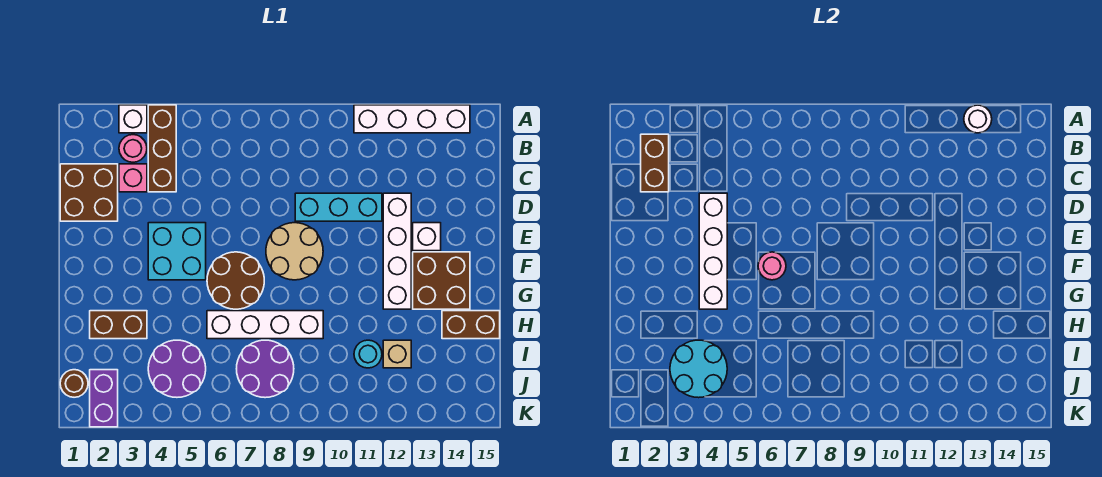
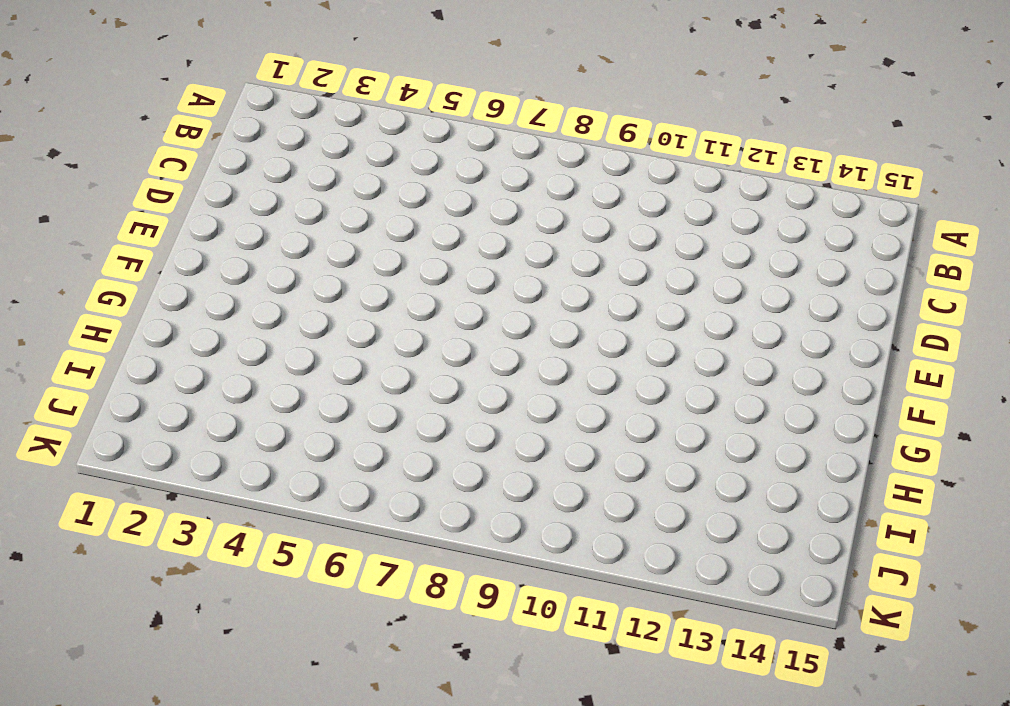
none -> white 1x1 brick [119,105,147,133]
none -> brown 1x3 brick [148,105,176,192]
none -> white 1x4 brick [354,105,470,133]

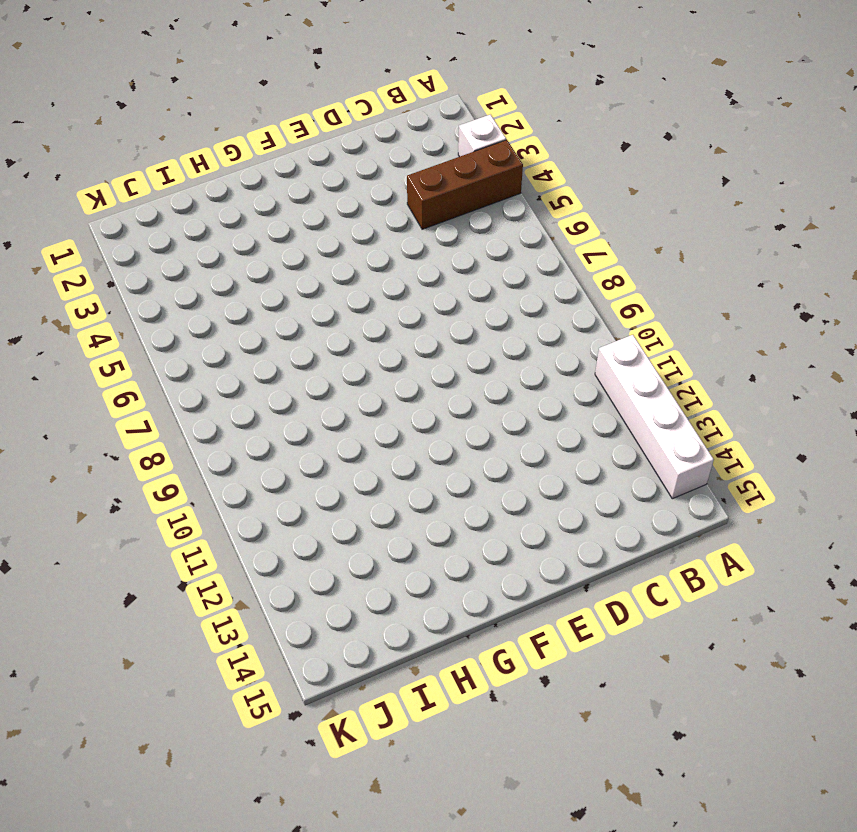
none -> pink 1x1 round brick [119,135,147,162]
none -> brown 2x2 brick [60,164,118,221]
none -> pink 1x1 brick [119,164,147,192]

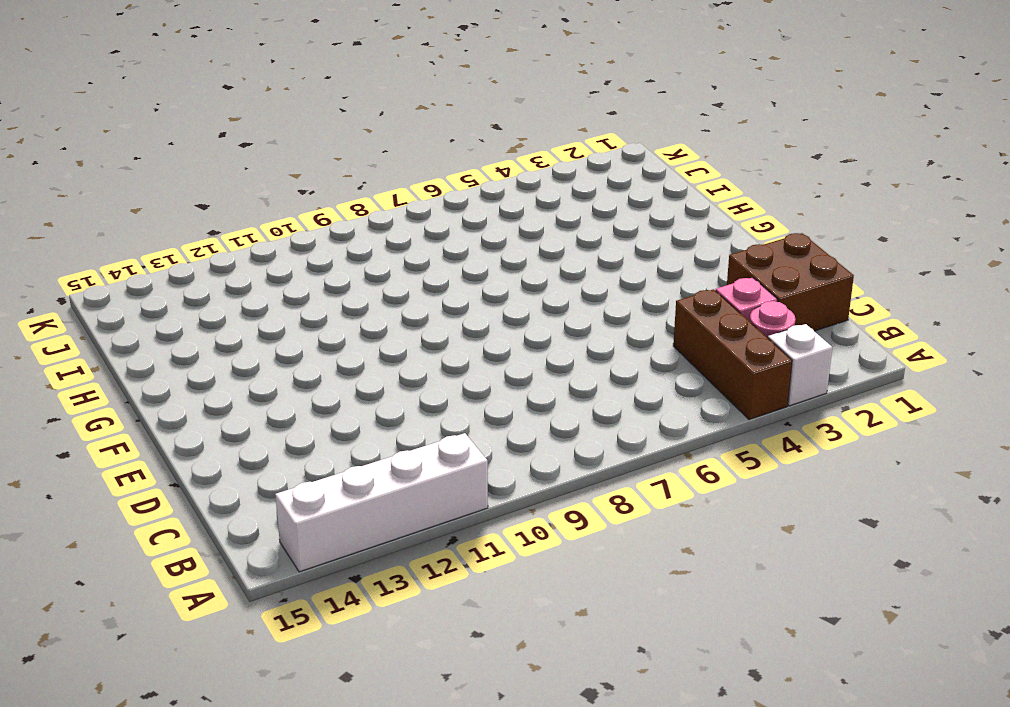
none -> cyan 1x3 brick [295,193,382,221]
none -> white 1x4 brick [383,193,411,309]
none -> cyan 2x2 brick [148,223,206,280]

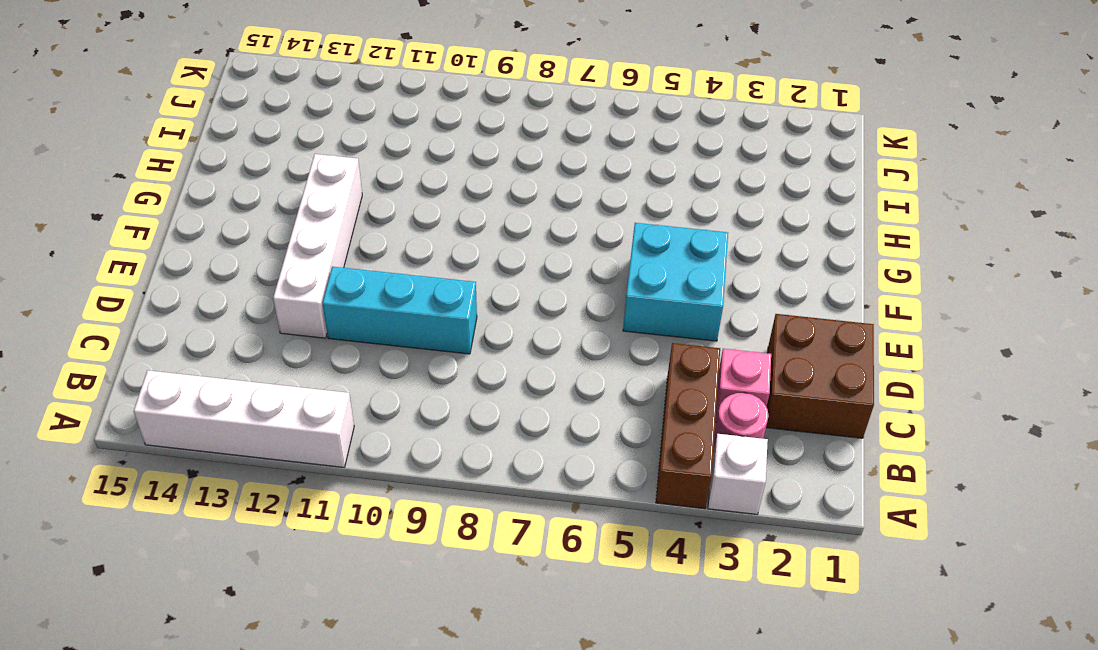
none -> tan 2x2 round brick [266,223,323,280]
none -> white 1x1 brick [413,223,441,251]
none -> brown 2x2 round brick [207,252,264,309]

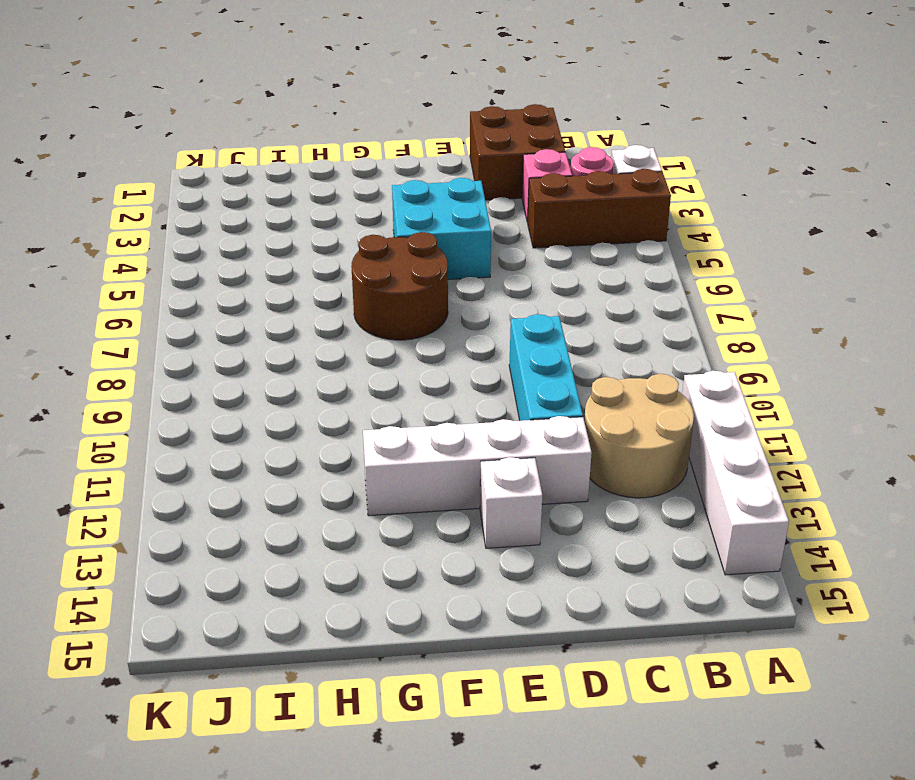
tan 2x2 round brick [584,374,694,498] -> tan 2x2 round brick moved to [266,223,323,280]
none -> brown 2x2 brick [413,252,470,309]
none -> brown 1x2 brick [90,311,147,339]
none -> white 1x4 brick [207,311,323,339]

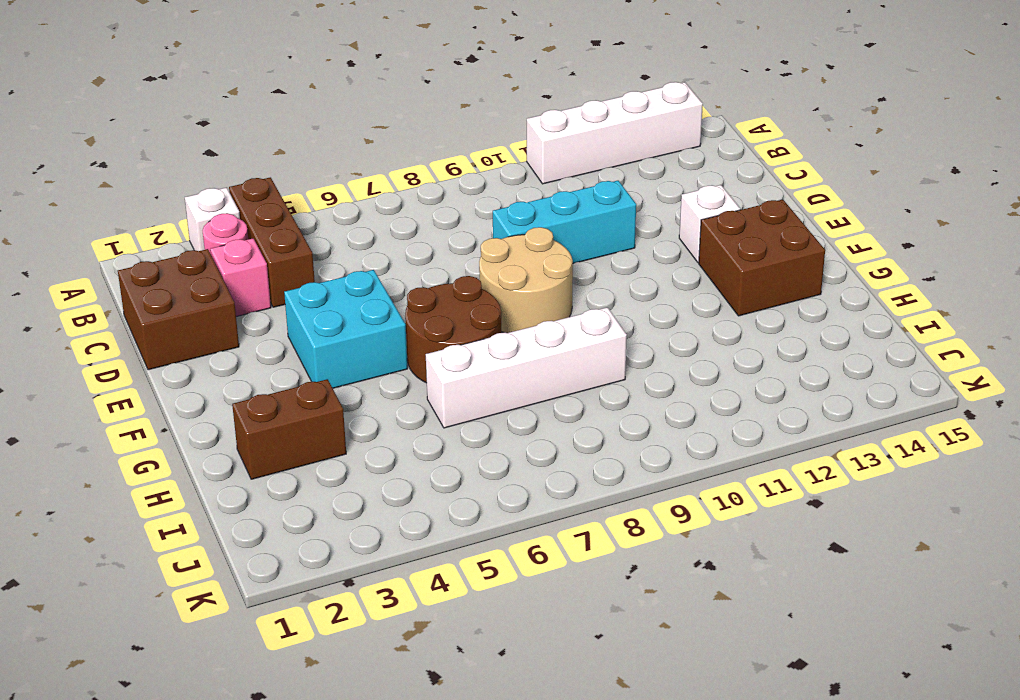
none -> white 1x4 brick [383,193,411,309]
none -> brown 1x2 brick [442,311,500,339]
none -> purple 2x2 round brick [148,340,206,397]

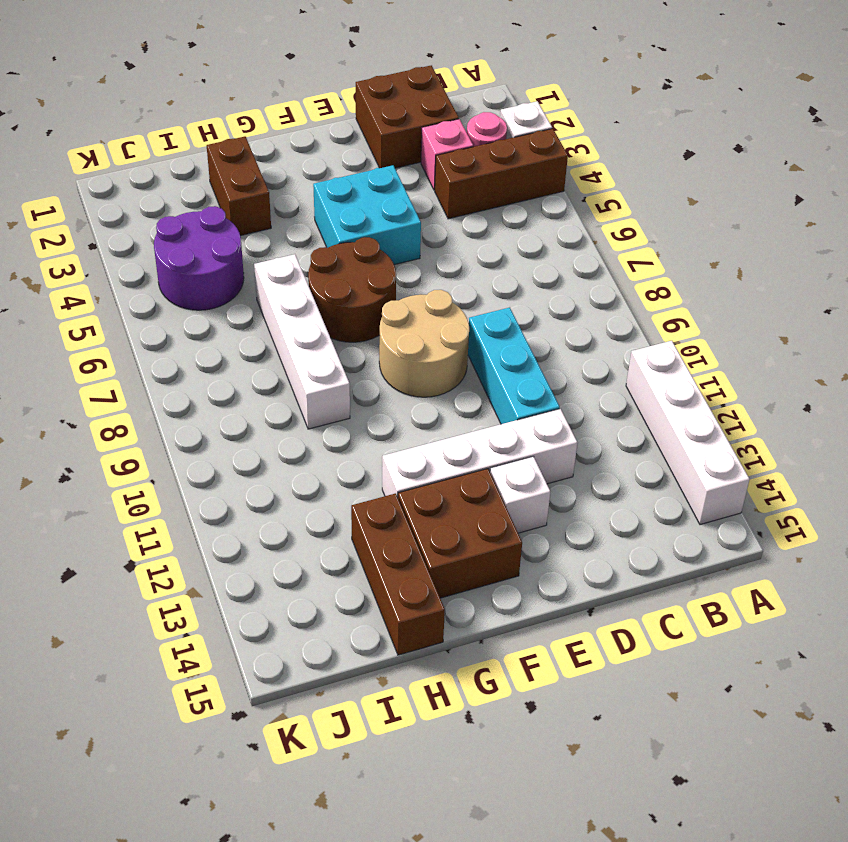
brown 1x3 brick [351,493,445,655] -> brown 1x2 brick [442,311,500,339]
none -> purple 2x2 round brick [237,340,294,398]
none -> cyan 1x1 round brick [354,340,382,368]
none -> tan 1x1 brick [383,340,411,368]

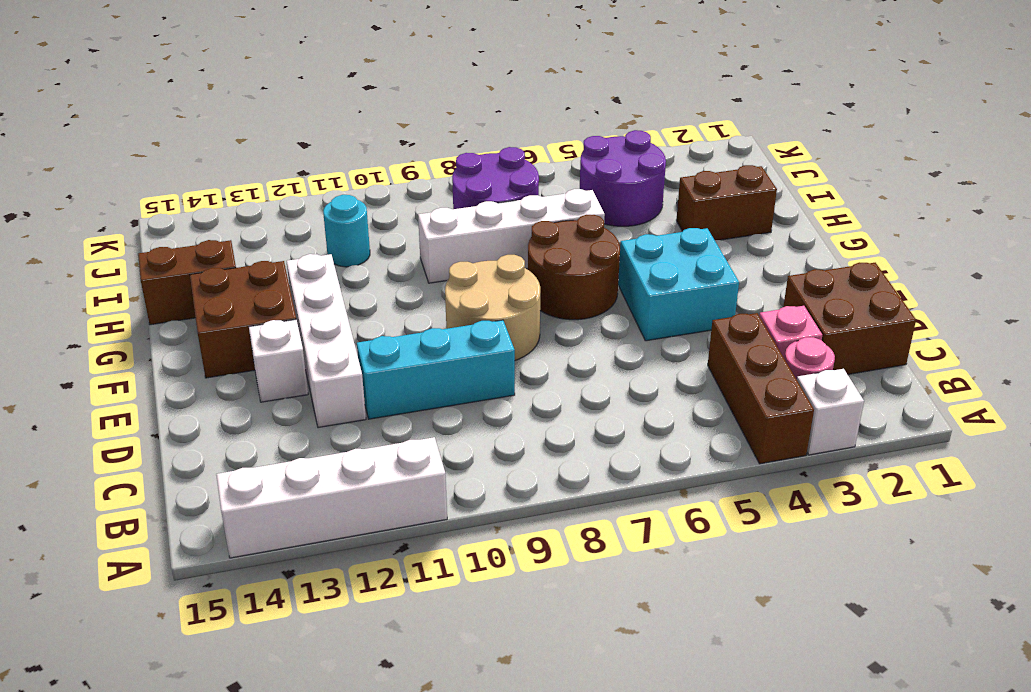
none -> tan 1x1 brick [383,340,411,368]
none -> brown 1x1 round brick [60,370,88,397]
none -> purple 1x2 brick [90,370,118,427]

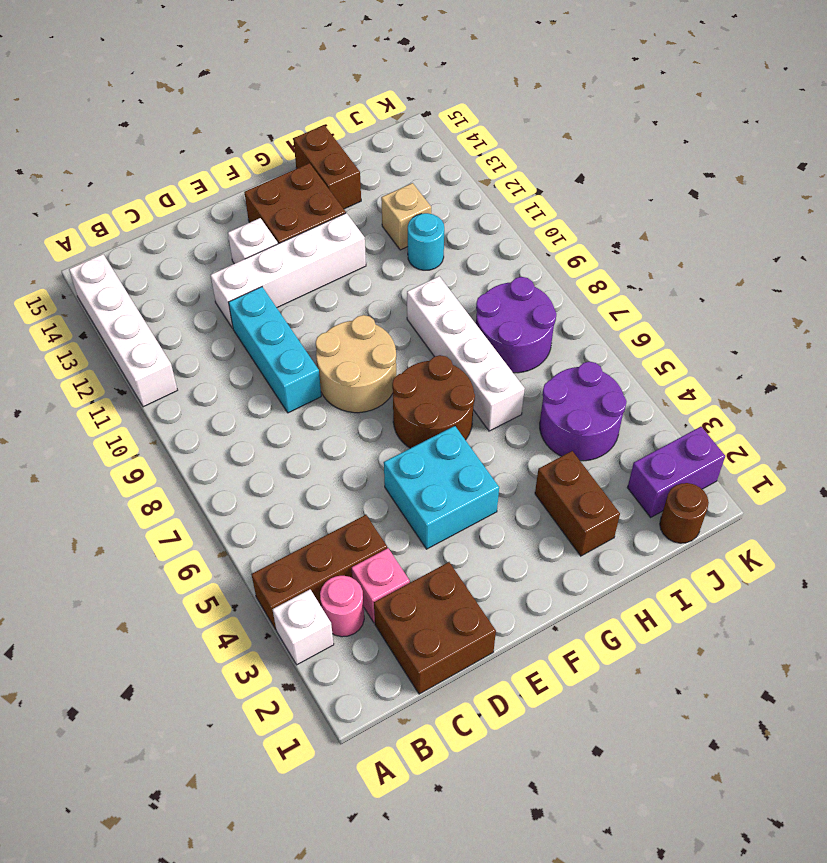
none -> white 1x1 round brick [964,105,992,133]
none -> brown 1x2 brick [641,134,669,192]
none -> white 1x4 brick [699,193,727,309]

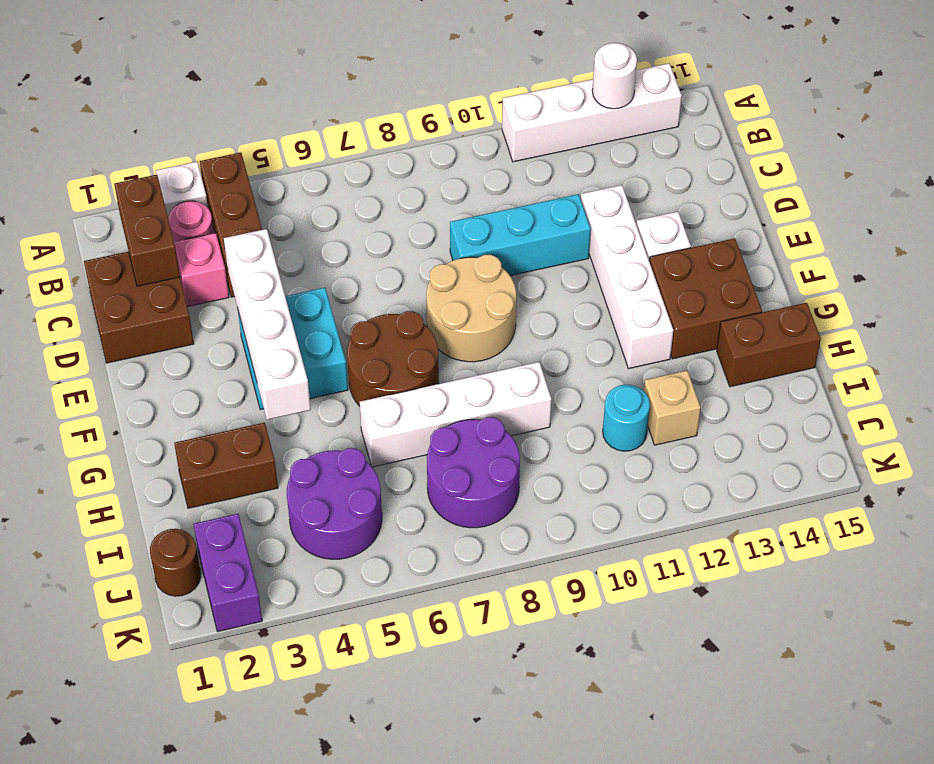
none -> pink 1x1 round brick [758,252,786,280]
none -> cyan 2x2 round brick [670,340,727,398]

